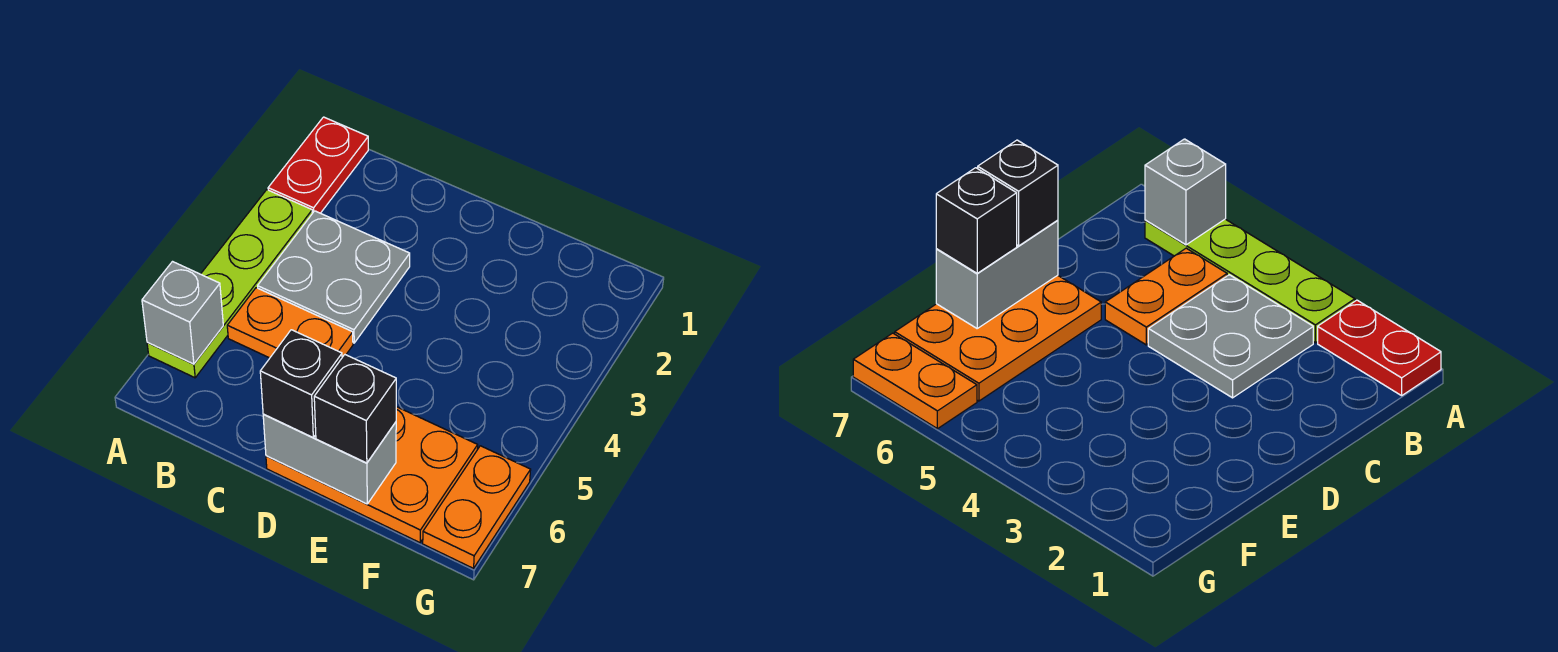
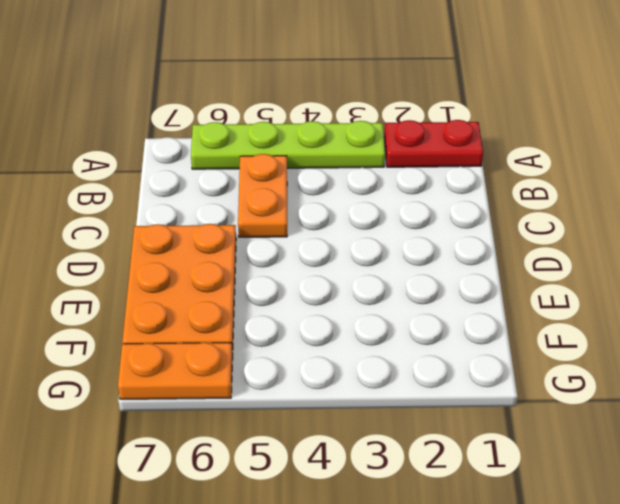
none -> grey 2x2 plate [258,211,410,343]
none -> grey 1x1 brick [142,262,223,364]

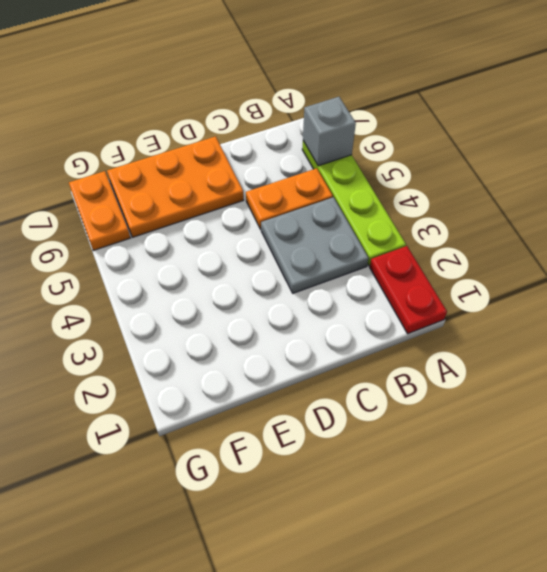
none -> grey 1x2 brick [263,414,396,504]
none -> black 1x1 brick [260,330,342,438]

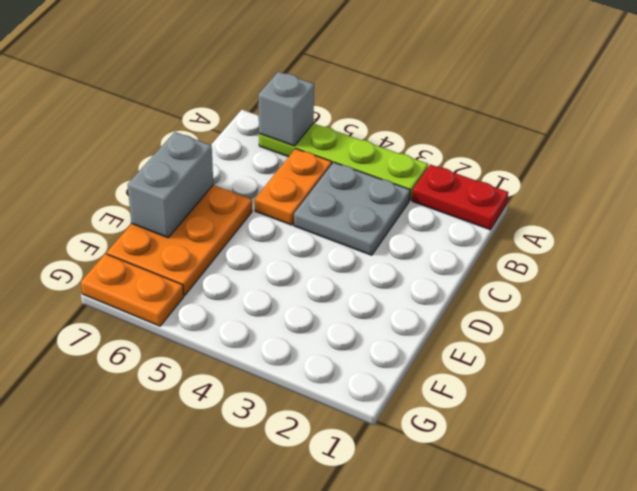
none -> black 1x1 brick [260,330,342,438]
none -> black 1x1 brick [314,355,396,463]

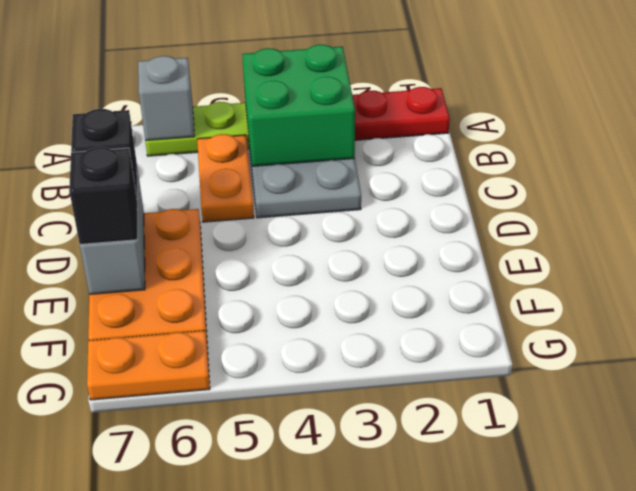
green 2x2 brick [242,45,355,166] -> none

